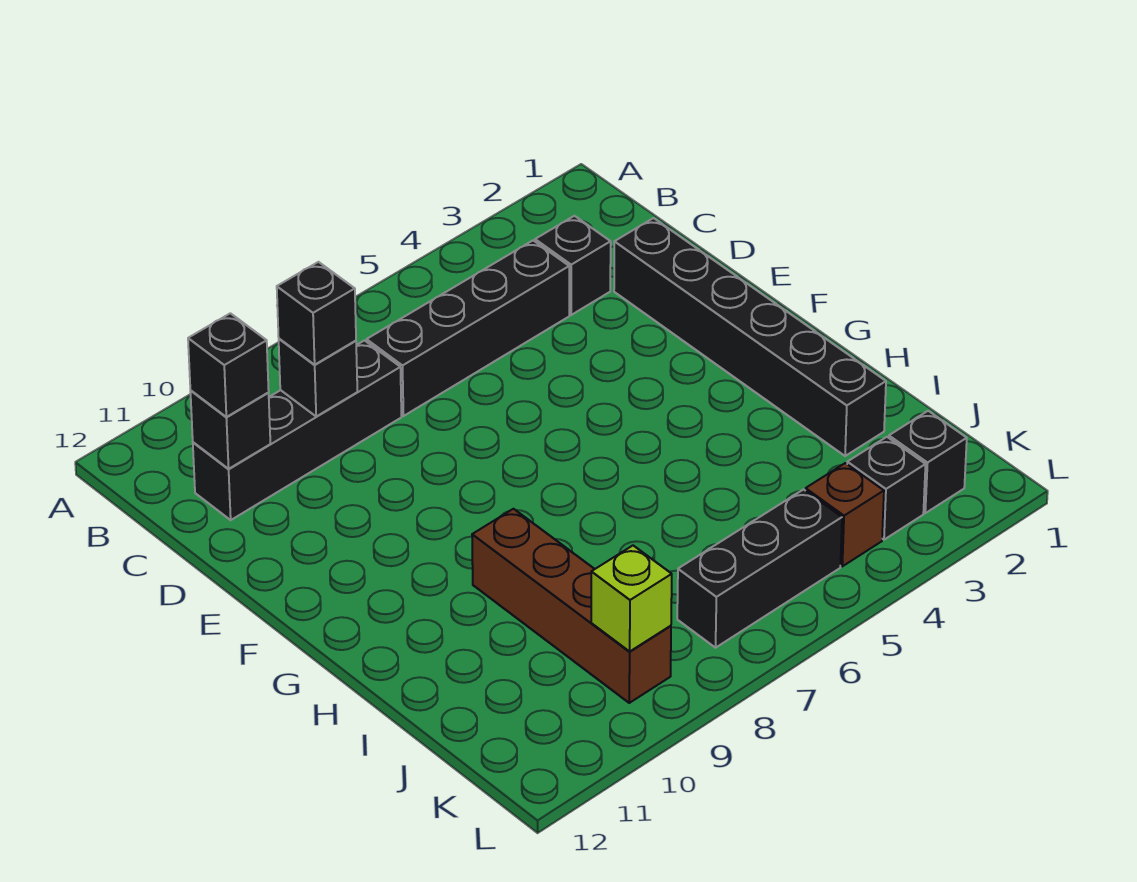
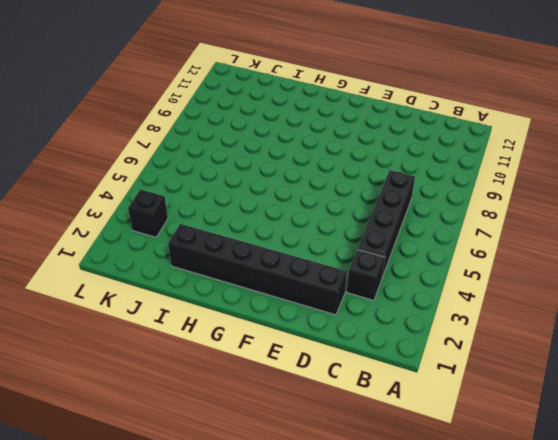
none -> black 1x4 brick [193,341,401,520]
none -> brown 1x4 brick [472,509,671,703]
none -> black 1x1 brick [889,411,967,513]

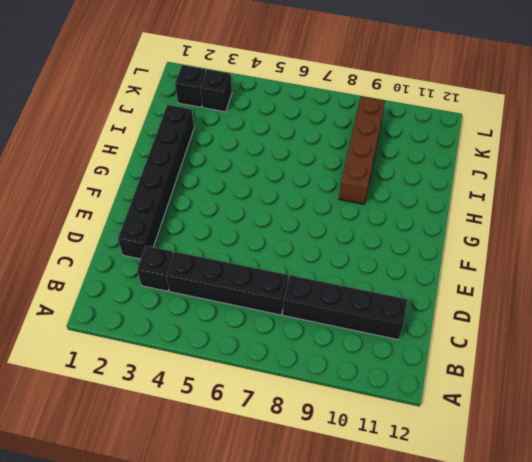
none -> brown 1x1 brick [805,463,884,566]
none -> black 1x3 brick [677,490,842,648]
none -> black 1x1 brick [279,339,357,416]

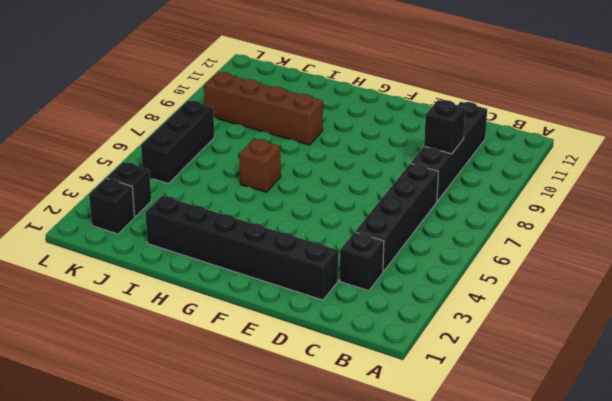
brown 1x1 brick [239,139,281,192] -> brown 1x1 brick moved to [805,463,884,566]
none -> black 1x1 brick [190,391,270,469]
none -> lime 1x1 brick [591,546,672,651]
none -> black 1x1 brick [277,262,356,365]

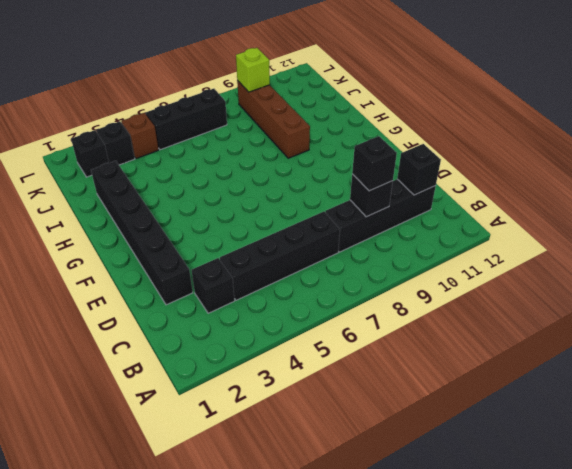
none -> black 1x1 brick [188,313,269,417]

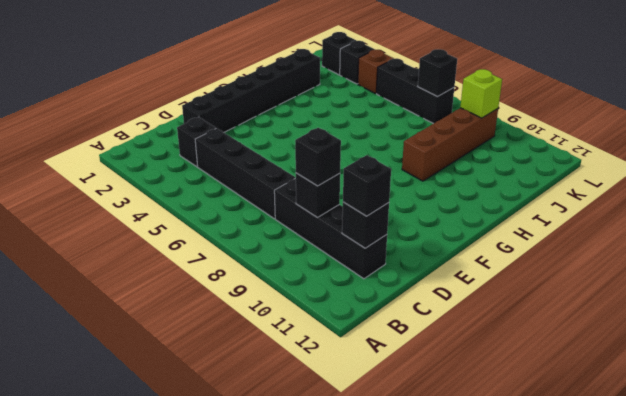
black 1x1 brick [418,49,457,97] -> none

